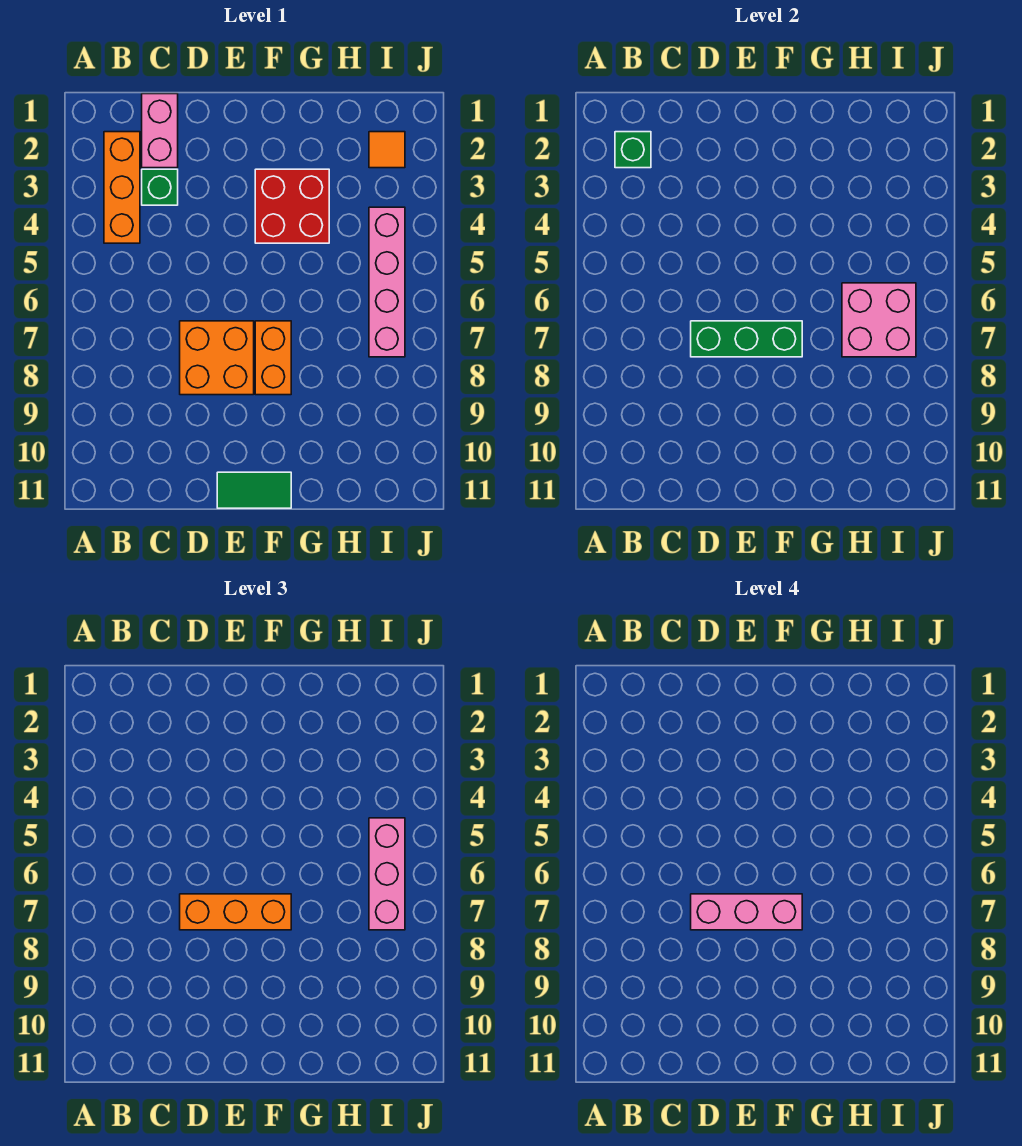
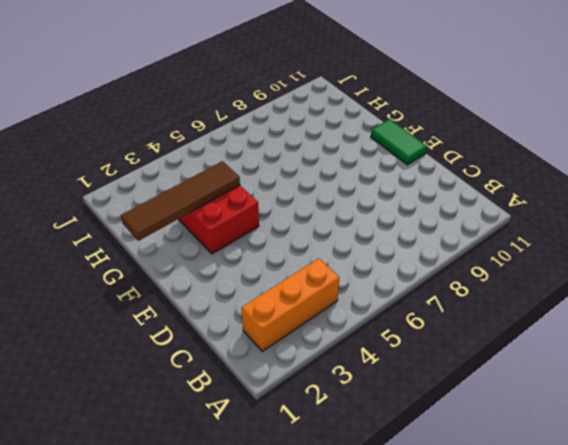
brown 1x4 tile [121,161,240,241] -> none
none -> pink 1x2 brick [142,94,178,168]
none -> green 1x1 brick [142,169,178,205]
none -> orange 2x2 brick [180,321,254,395]

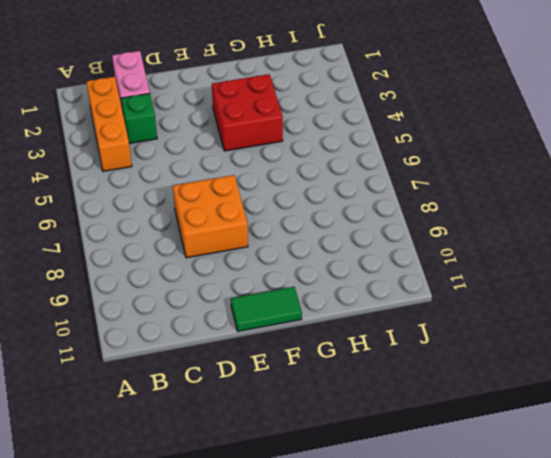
none -> orange 1x2 brick [255,321,291,395]
none -> orange 1x1 tile [369,132,405,168]
none -> pink 1x4 brick [369,207,405,357]

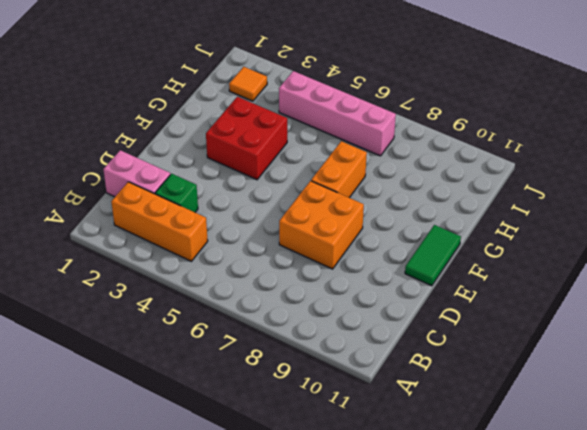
orange 1x2 brick [311,141,367,198] -> orange 1x2 brick turned to [255,321,291,395]
none -> green 1x1 brick [615,132,651,168]
none -> green 1x3 brick [691,321,802,357]
none -> pink 2x2 brick [842,283,916,357]

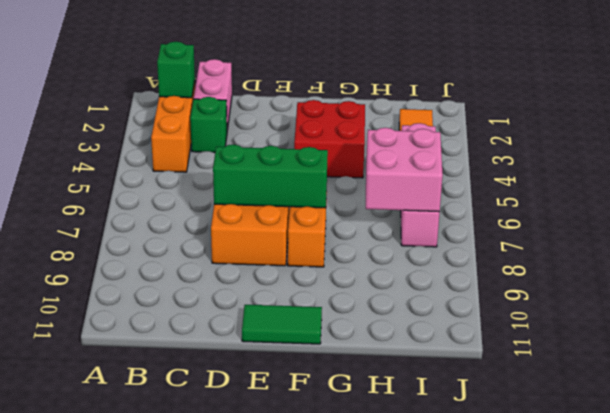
none -> orange 1x3 brick [180,894,291,930]
none -> pink 1x3 brick [369,818,405,930]
none -> pink 1x3 brick [691,894,802,930]

